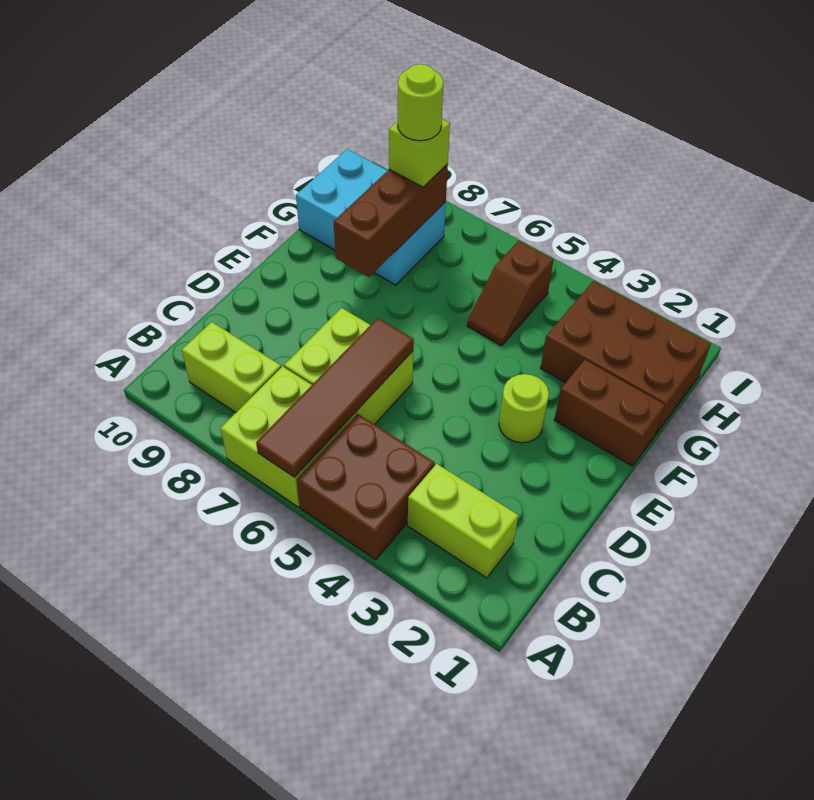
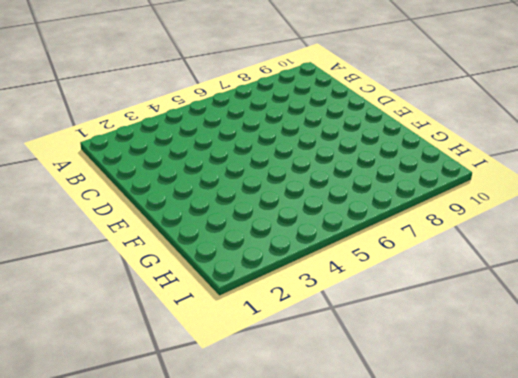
none -> brown 2x2 brick [297,414,435,560]
none -> lime 2x2 brick [221,366,356,507]
none -> lime 1x2 brick [408,464,518,578]

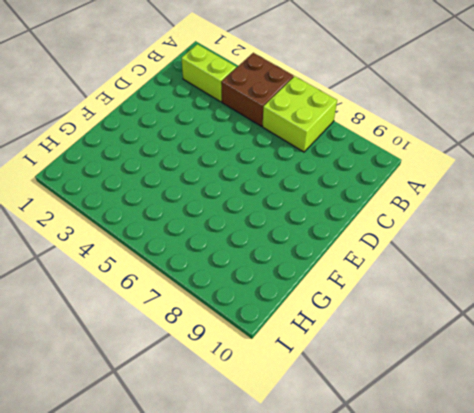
none -> lime 1x2 brick [182,322,281,412]
none -> lime 2x2 brick [284,308,413,424]
none -> lime 1x1 round brick [499,374,549,443]

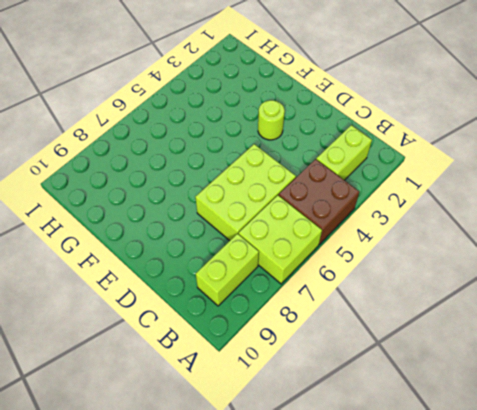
lime 2x3 brick [195,144,296,241] -> lime 2x2 brick [284,308,413,424]
none -> brown 1x2 brick [554,360,665,466]
none -> brown 2x3 brick [541,281,711,435]
none -> brown 1x2 slope [467,241,554,346]

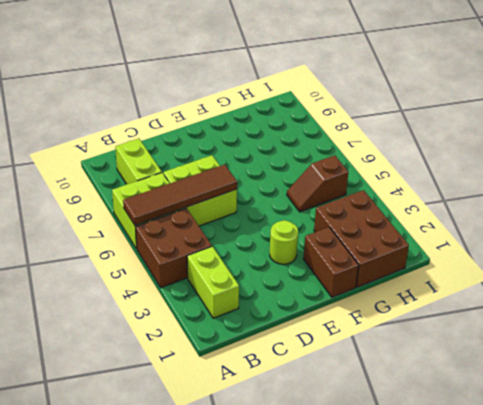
none -> cyan 2x3 brick [296,149,446,285]
none -> brown 1x3 brick [334,164,448,277]
none -> lime 1x1 brick [389,119,450,187]

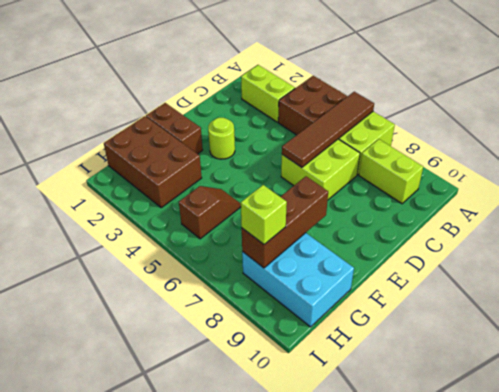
none -> lime 1x1 round brick [398,64,443,141]

